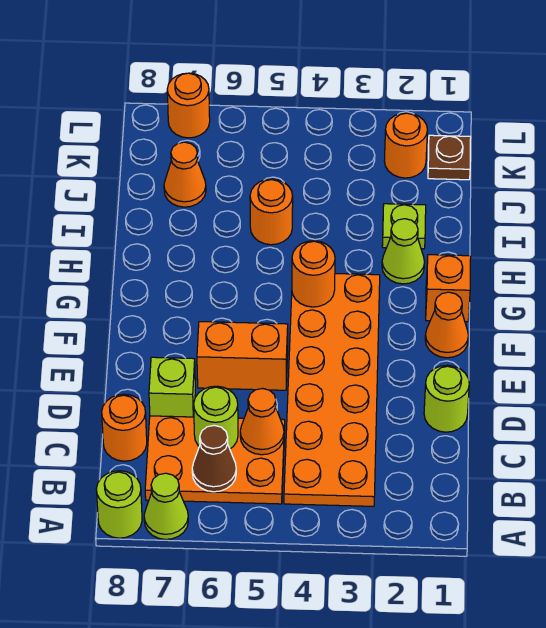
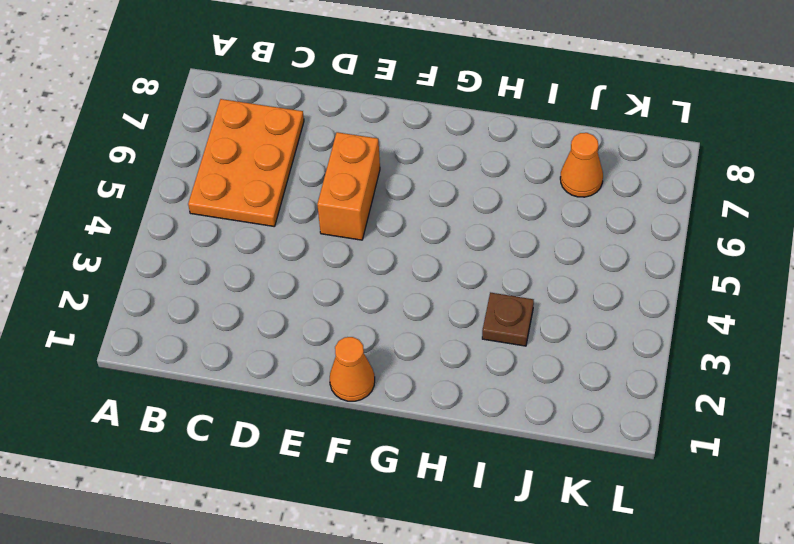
brown 1x1 plate [482,292,534,346] -> brown 1x1 plate moved to [428,135,471,180]
none -> lime 1x1 cone [144,473,188,539]
none -> lime 1x1 round brick [96,471,142,538]
none -> orange 2x6 plate [284,274,380,506]

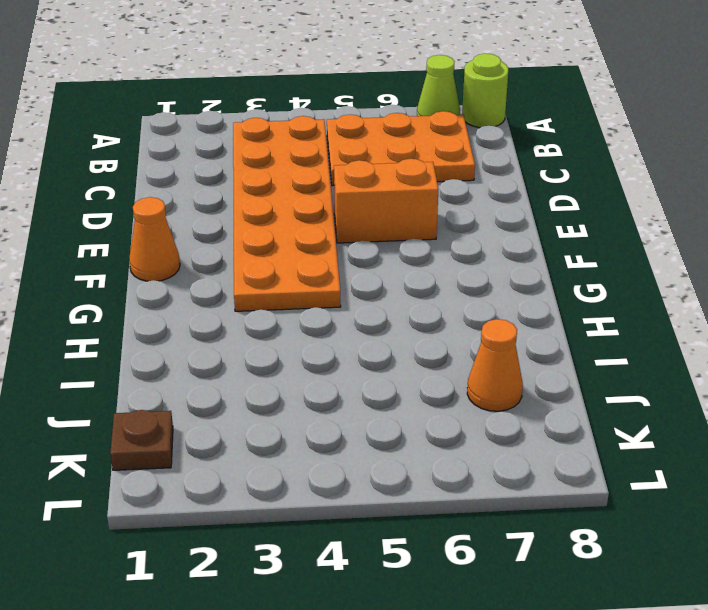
none -> orange 1x1 round brick [102,394,147,461]
none -> lime 1x1 round brick [424,365,469,432]
none -> lime 1x1 brick [149,357,195,417]

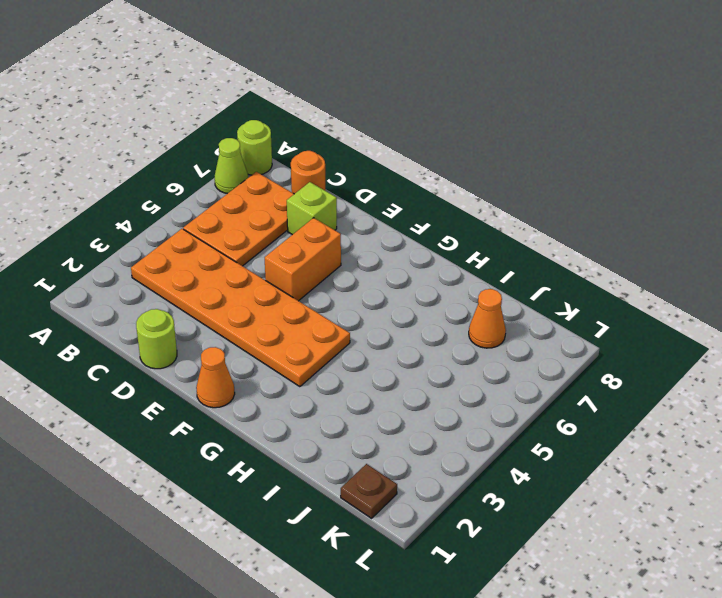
none -> orange 1x1 brick [426,255,471,322]
none -> lime 1x1 cone [382,219,425,284]
none -> lime 1x1 plate [382,204,426,249]

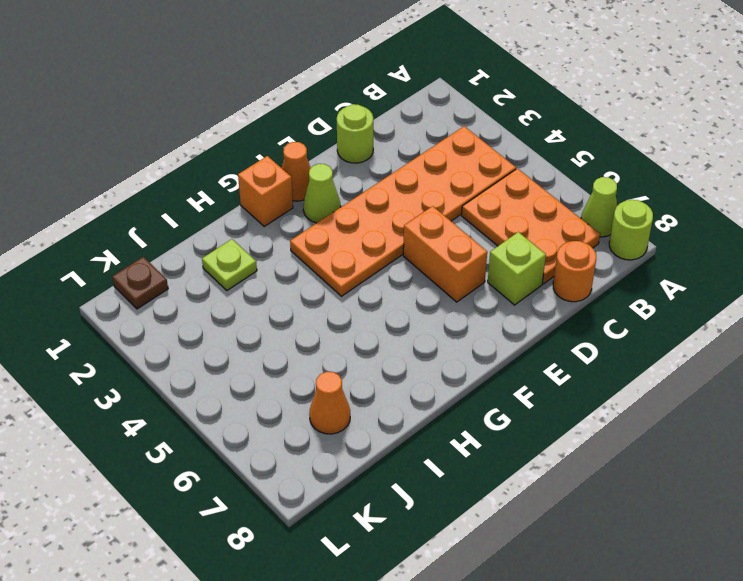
lime 1x1 cone [303,164,341,223] -> lime 1x1 cone moved to [382,219,425,284]
none -> orange 1x1 round brick [250,179,293,245]
none -> orange 1x1 round brick [384,113,427,178]
none -> orange 1x1 round brick [167,73,210,138]

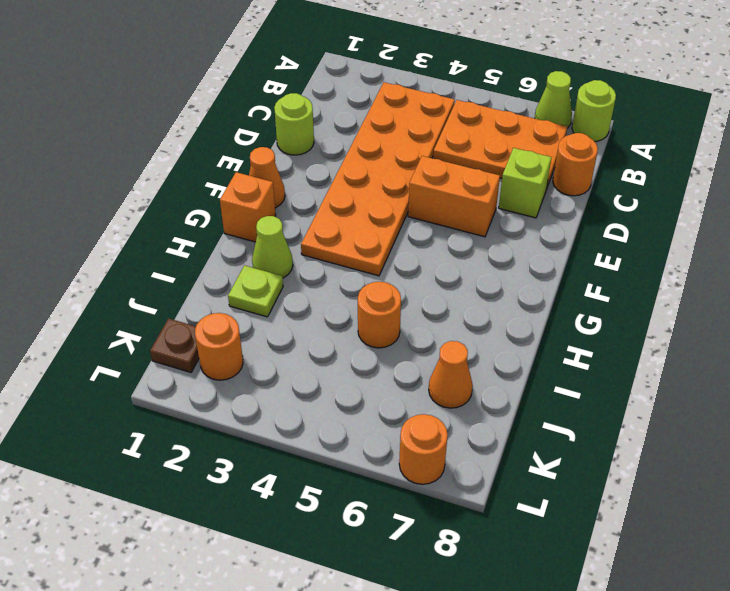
none -> brown 1x1 cone [192,425,236,492]
none -> orange 1x1 cone [240,389,284,455]
none -> lime 1x1 round brick [194,386,238,449]

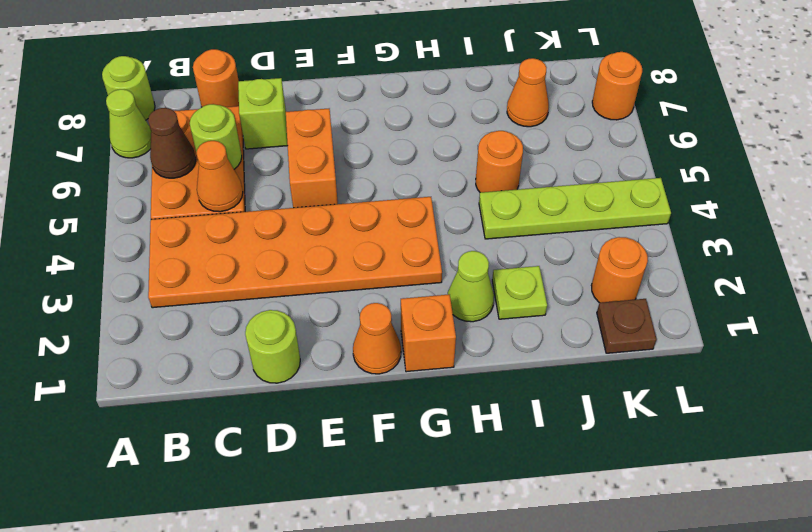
lime 1x4 plate [479,178,671,239] -> none
none -> orange 1x1 round brick [292,241,335,307]

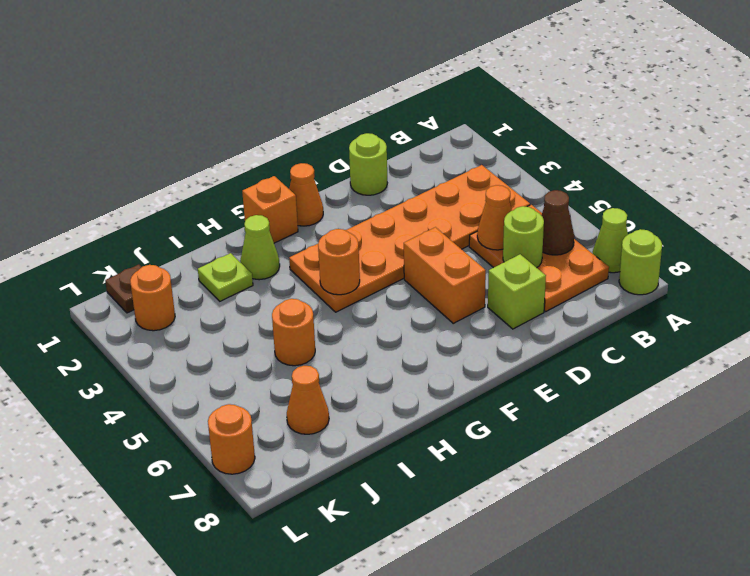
none -> orange 1x1 round brick [102,394,147,461]

